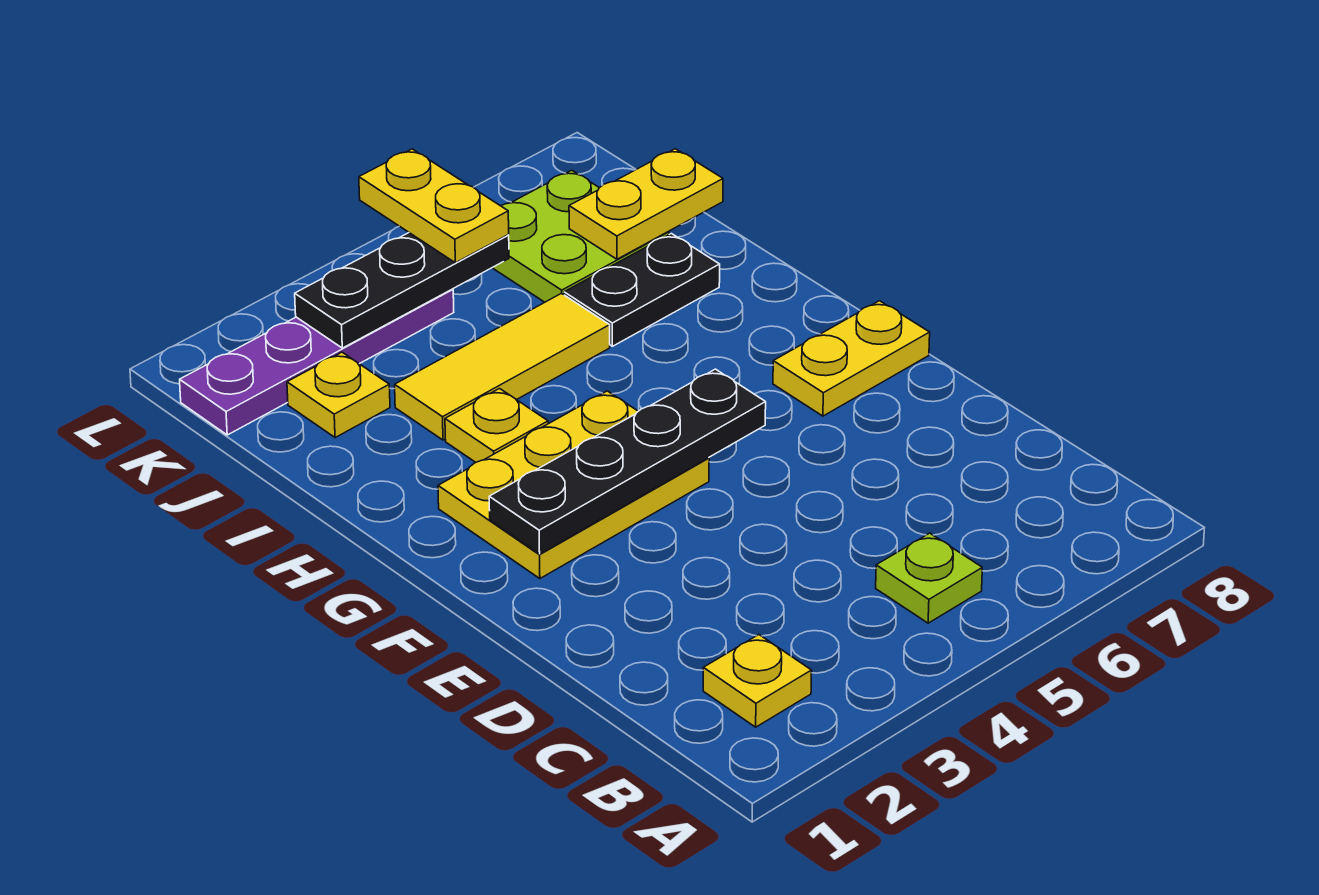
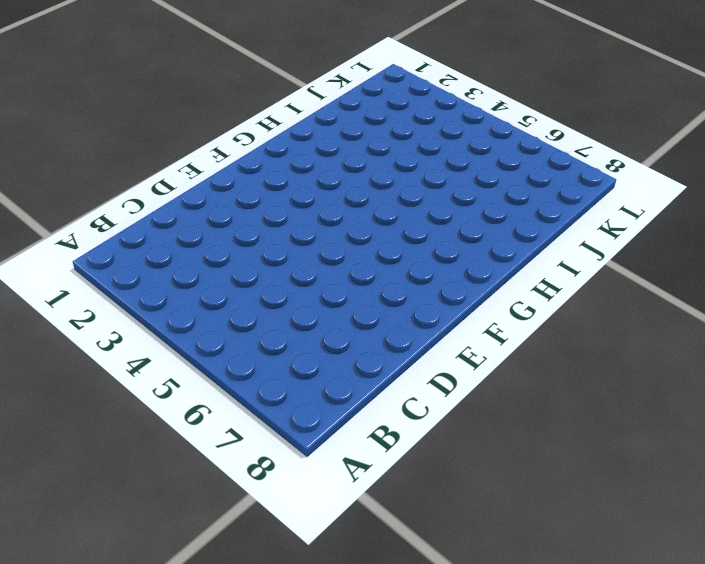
none -> yellow 1x1 plate [703,635,812,727]
none -> lime 1x1 plate [876,533,982,623]
none -> yellow 2x3 plate [438,391,709,579]

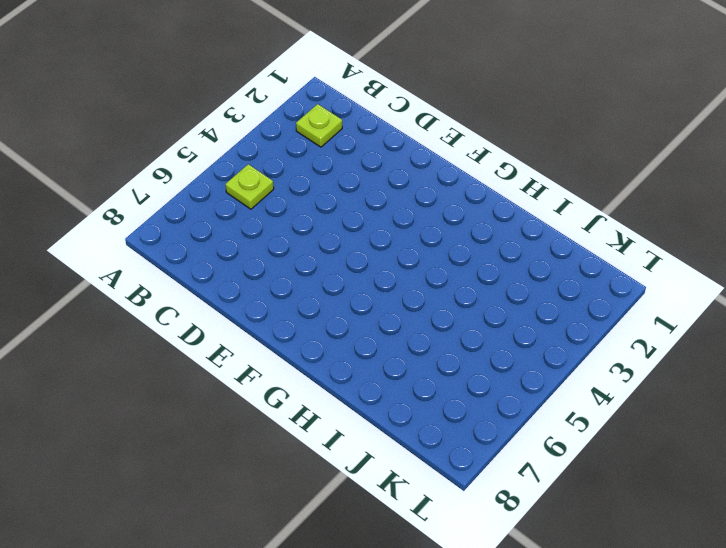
lime 1x1 plate [296,104,342,147] -> yellow 1x1 plate [703,635,812,727]
none -> yellow 2x3 plate [438,391,709,579]
none -> yellow 1x2 plate [773,301,930,416]
none -> yellow 1x1 plate [445,389,548,462]

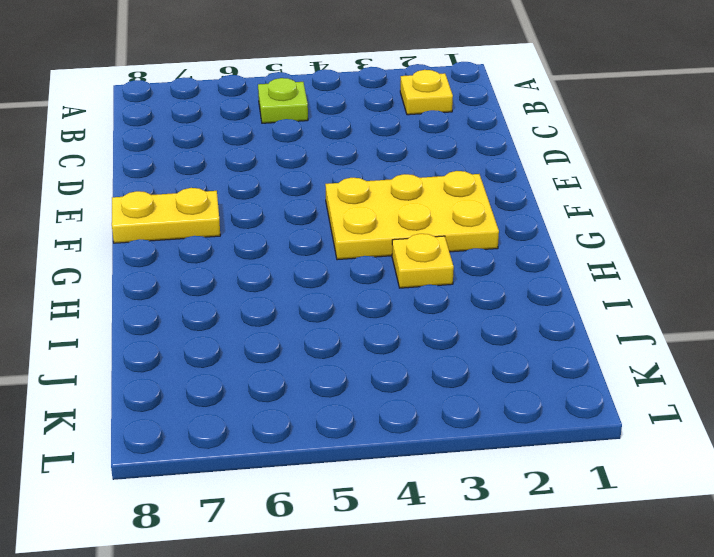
none -> yellow 1x3 tile [395,293,610,440]
none -> black 1x2 plate [564,234,720,346]
none -> yellow 1x1 plate [287,352,390,438]

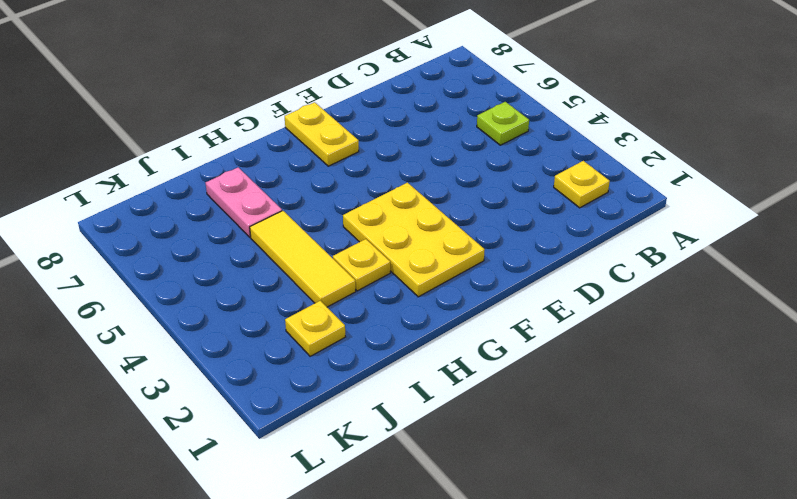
pink 1x2 plate [205,167,282,237] -> black 1x2 plate [564,234,720,346]
none -> lime 2x2 plate [492,170,669,302]
none -> purple 1x4 plate [180,289,454,435]
none -> black 1x4 plate [489,369,766,554]

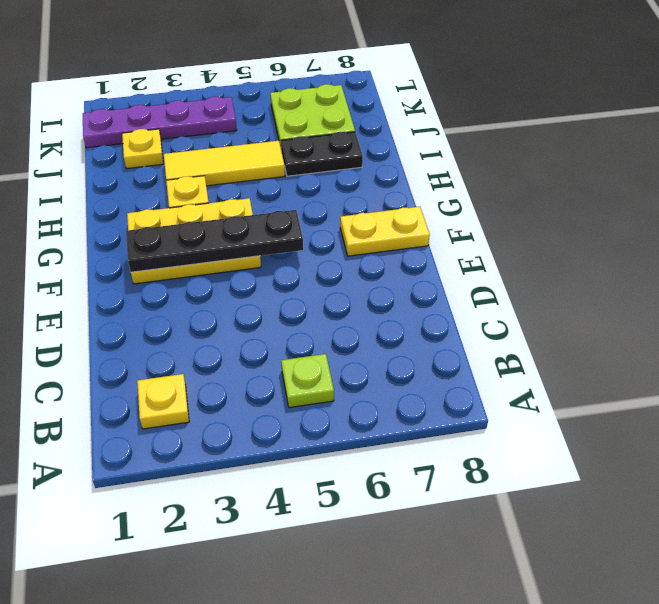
none -> yellow 1x2 plate [569,149,723,259]
none -> black 1x3 plate [295,233,509,348]
none -> yellow 1x2 plate [359,149,509,263]

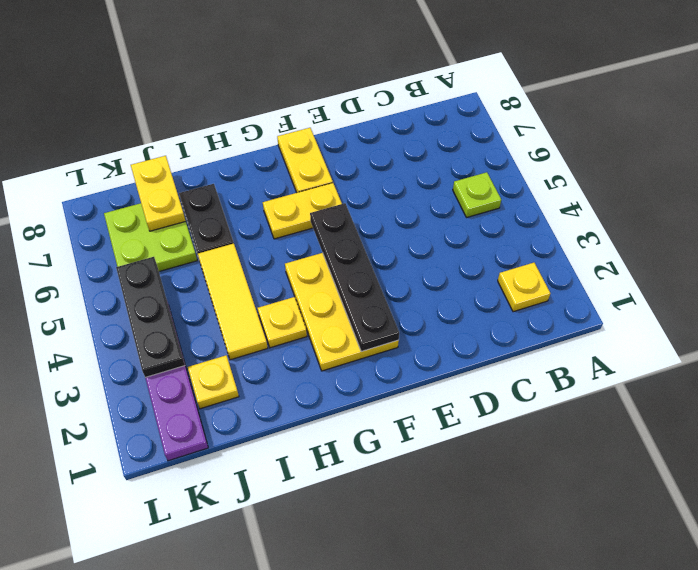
yellow 1x2 plate [263,183,342,239] -> yellow 1x2 plate moved to [359,149,509,263]

